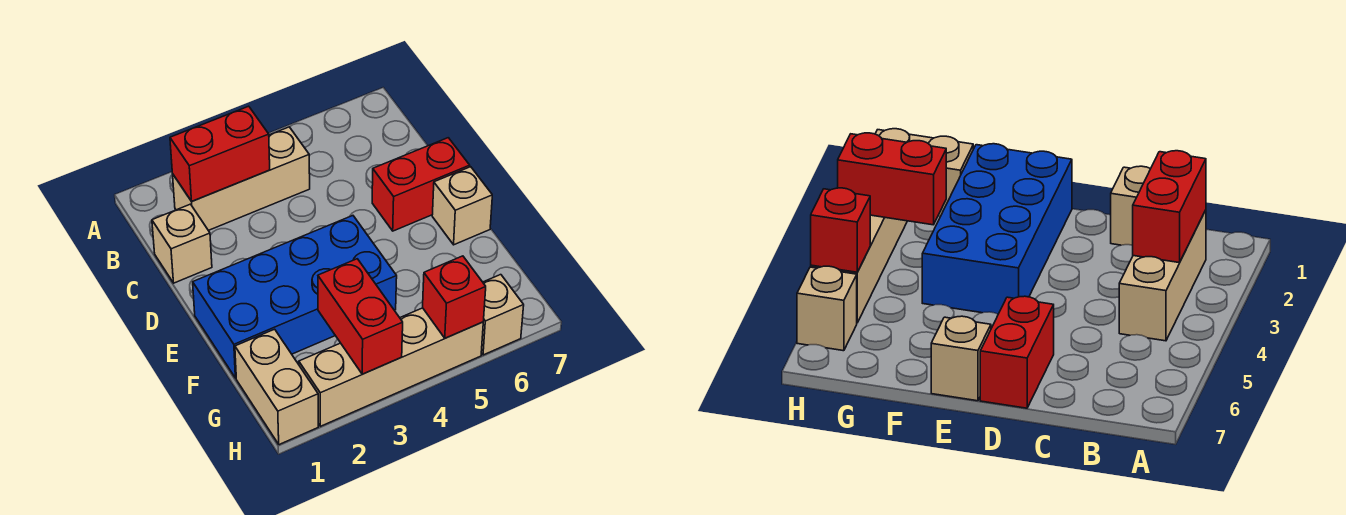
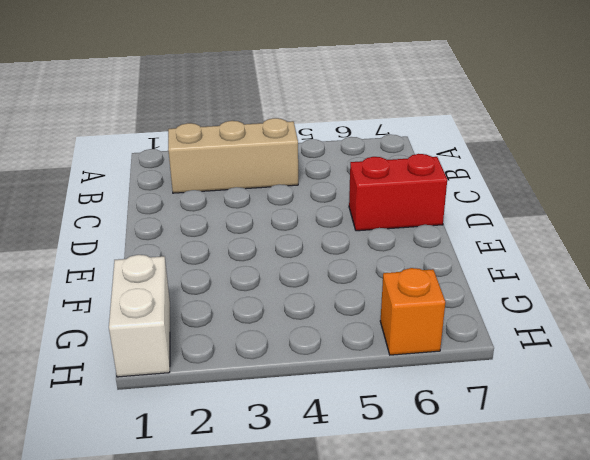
white 1x2 brick [109,255,170,377] -> tan 1x2 brick [235,329,318,445]
orange 1x1 brick [380,268,445,355] -> tan 1x1 brick [481,275,524,355]
none -> tan 1x1 brick [152,204,212,283]
none -> blue 2x4 brick [193,216,397,378]

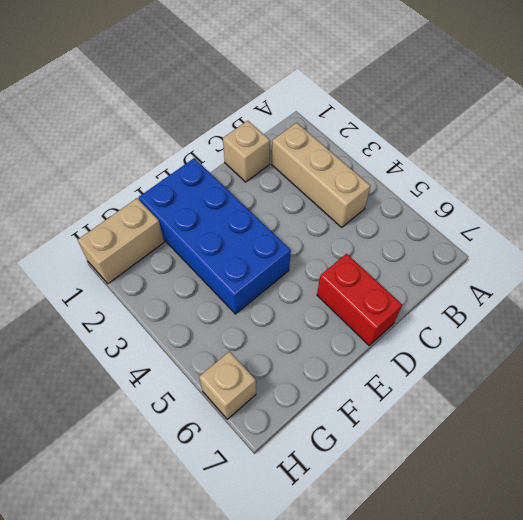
none -> tan 1x1 brick [432,167,492,245]
none -> tan 1x4 brick [299,308,483,426]

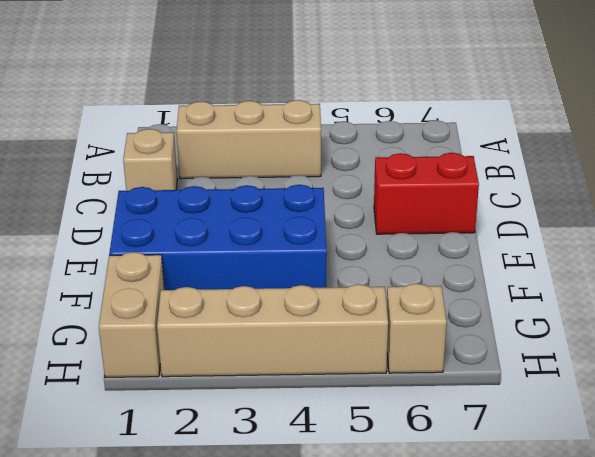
none -> tan 1x1 brick [432,167,492,245]
none -> red 1x2 brick [170,106,270,201]

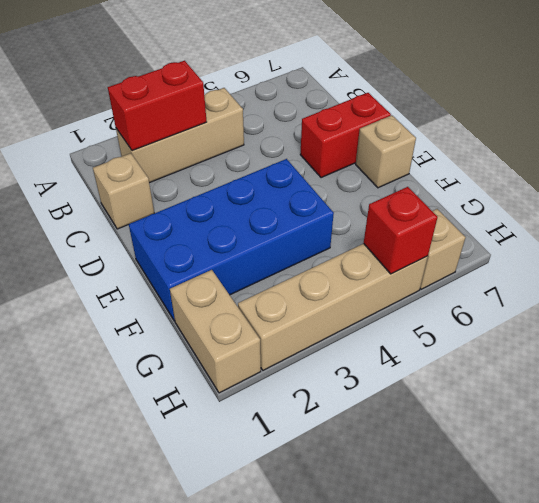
none -> red 1x2 brick [318,259,403,374]

